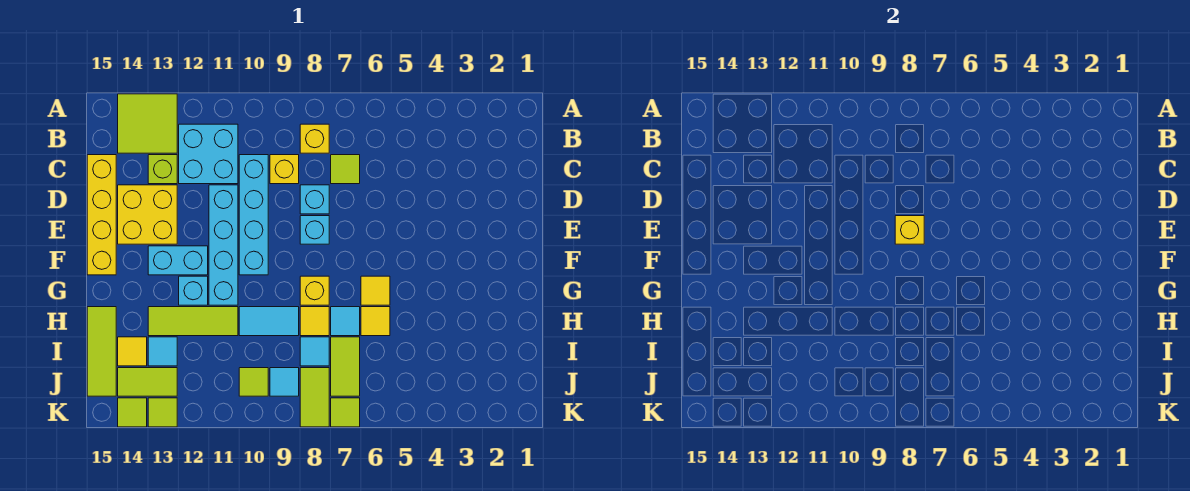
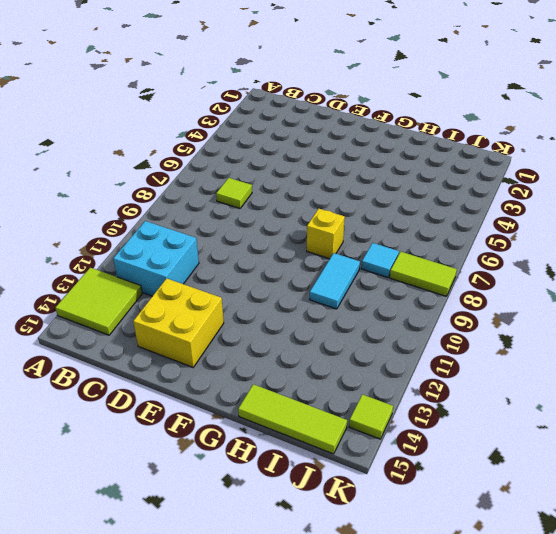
none -> yellow 1x1 brick [300,124,329,153]
none -> yellow 1x1 brick [270,155,299,184]
none -> cyan 1x4 brick [239,155,268,275]
none -> lime 1x1 brick [148,155,177,184]

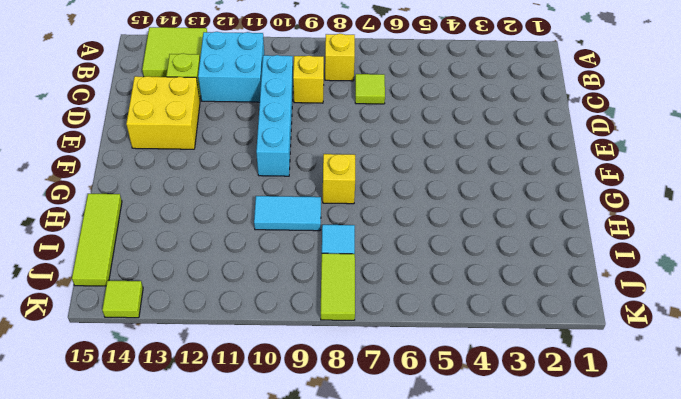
none -> yellow 1x4 brick [87,155,116,275]
none -> cyan 1x1 brick [300,185,329,214]
none -> cyan 1x4 brick [209,185,238,305]
none -> cyan 1x1 brick [300,216,329,244]

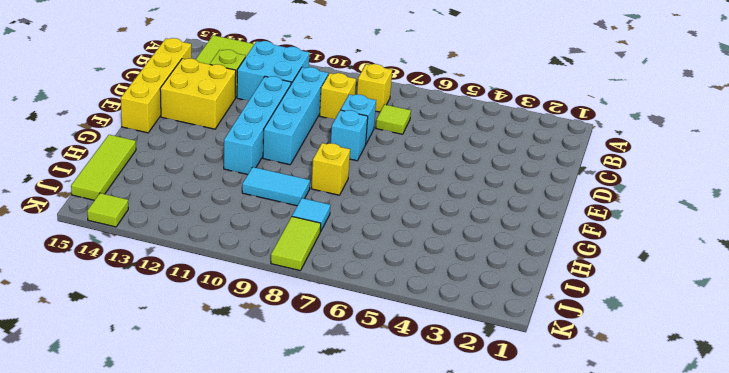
none -> cyan 1x2 brick [148,246,208,275]
none -> yellow 1x1 tile [361,276,390,305]
none -> cyan 1x1 brick [179,276,208,305]
none -> yellow 1x1 tile [361,307,390,336]

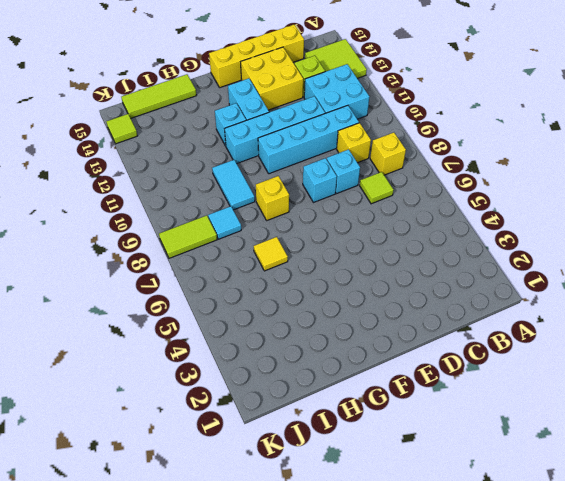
none -> yellow 1x1 tile [361,276,390,305]
none -> cyan 1x1 tile [331,307,360,336]
none -> yellow 1x1 tile [300,307,329,336]
none -> lime 1x3 tile [148,307,238,336]

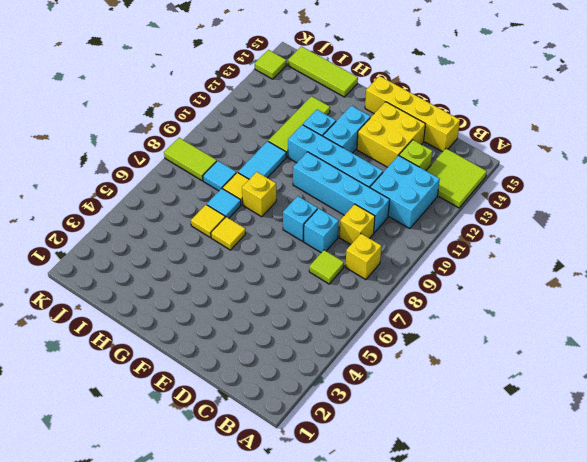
none -> lime 1x2 tile [331,337,360,396]
none -> cyan 1x1 tile [148,337,177,366]
none -> yellow 1x1 tile [118,337,147,366]
none -> cyan 1x1 tile [270,368,299,396]

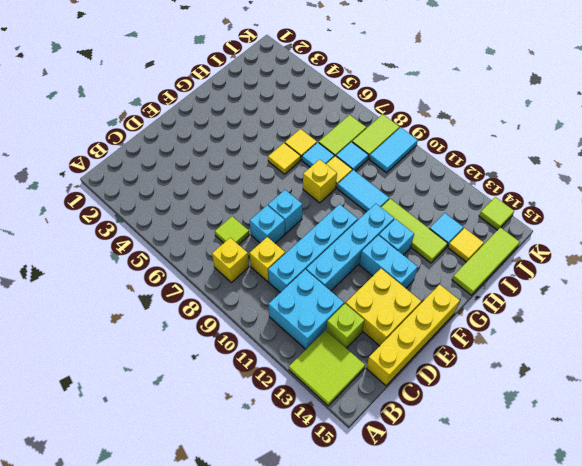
cyan 1x2 tile [369,127,418,173] -> cyan 1x1 tile [270,368,299,396]
none -> lime 1x1 tile [239,368,268,396]
none -> lime 1x2 tile [118,368,177,396]
none -> lime 1x1 tile [331,398,360,427]
none -> lime 1x1 tile [148,398,177,427]

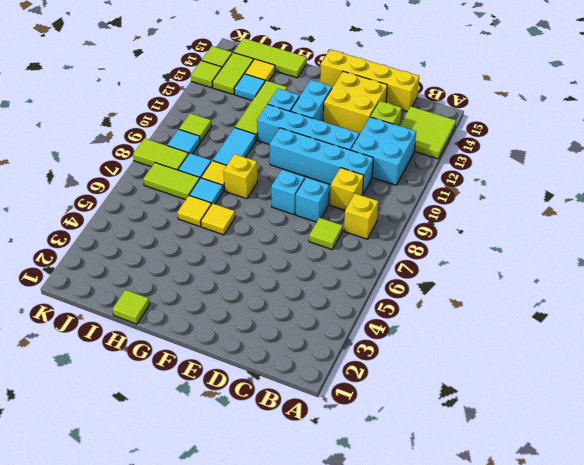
lime 1x1 tile [112,290,150,324] -> lime 1x1 tile moved to [331,398,360,427]
none -> yellow 1x1 brick [895,216,924,244]

